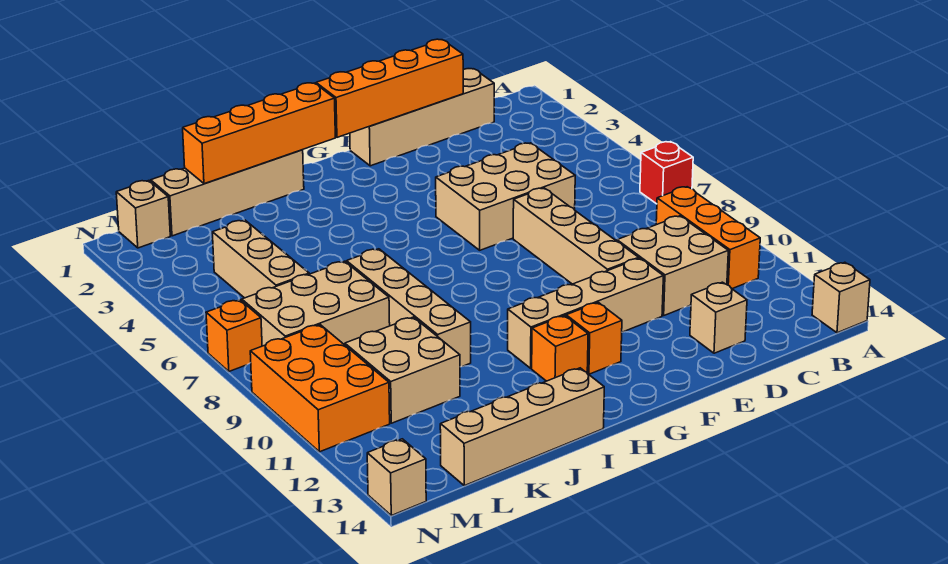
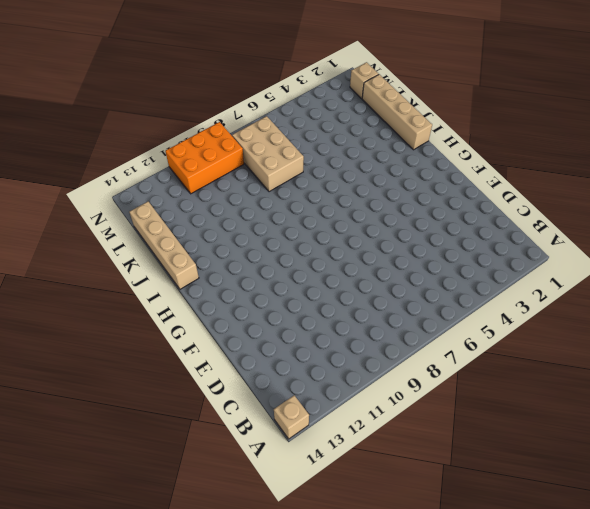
none -> red 1x1 brick [640,142,693,204]
none -> orange 1x3 brick [656,187,760,289]
none -> tan 1x4 brick [350,69,494,166]

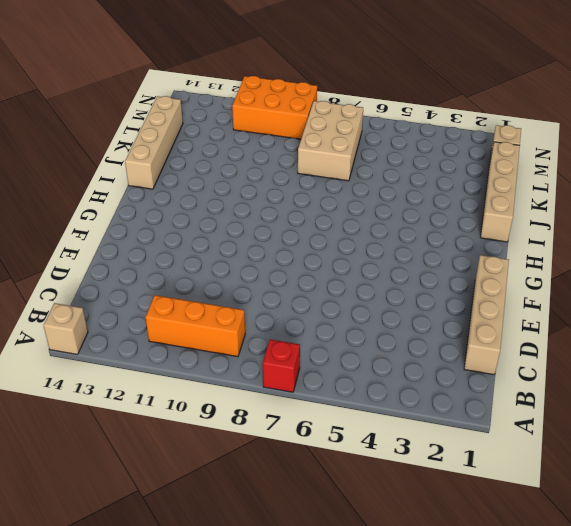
none -> tan 2x2 brick [617,216,728,315]
none -> tan 2x3 brick [436,143,575,250]
none -> tan 1x1 brick [690,282,747,353]

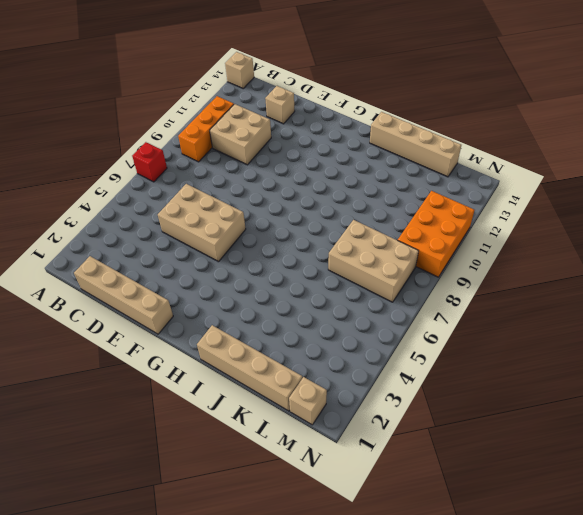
none -> tan 1x4 brick [513,188,639,284]
none -> tan 1x4 brick [508,258,663,368]
none -> orange 1x1 brick [566,302,622,374]

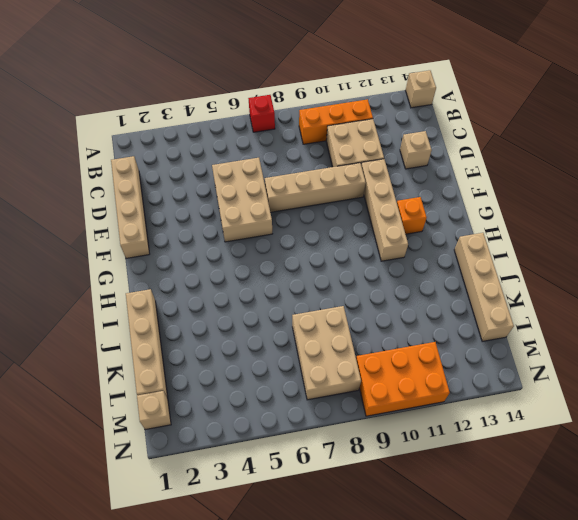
none -> orange 1x1 brick [532,316,588,381]
none -> tan 1x4 brick [346,249,471,367]
none -> tan 2x2 brick [345,317,460,423]

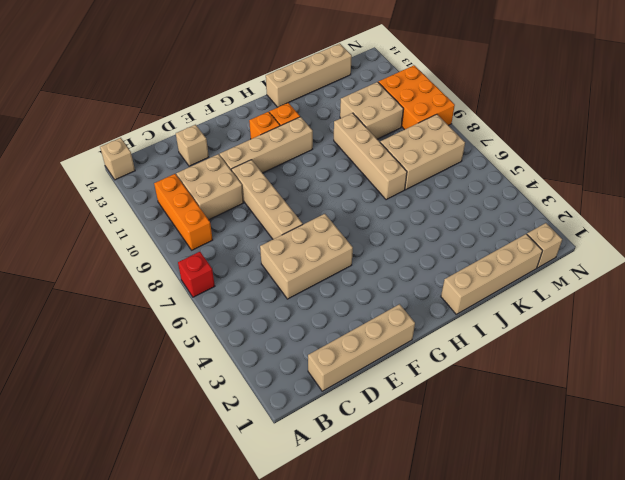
none -> tan 1x3 brick [212,220,309,298]
none -> orange 1x1 brick [206,300,262,371]
none -> tan 1x1 brick [367,439,426,516]

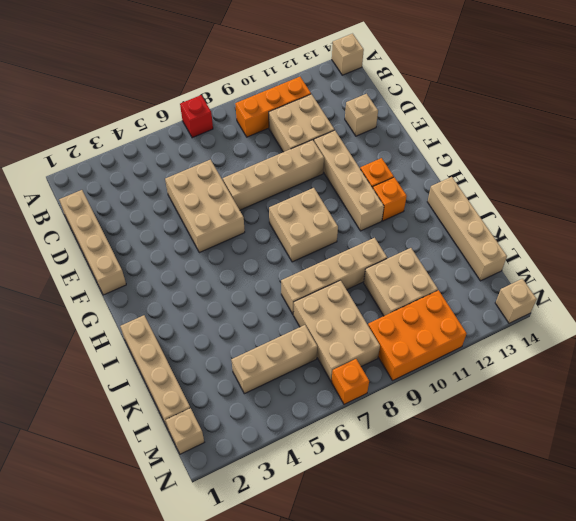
tan 2x2 brick [269,188,338,262] -> none
none -> orange 1x4 brick [316,39,463,137]
none -> orange 1x4 brick [183,83,335,184]

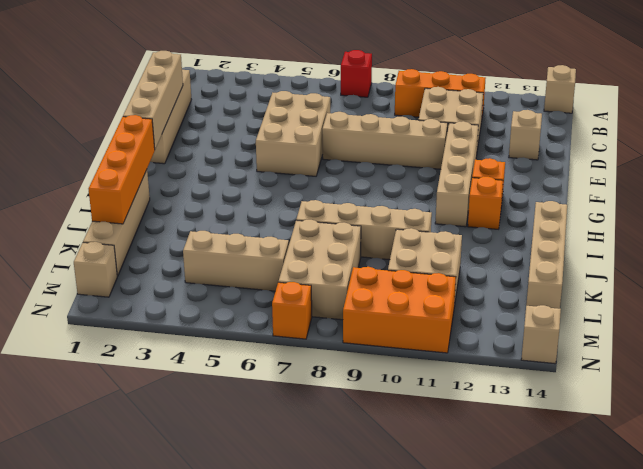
tan 1x4 brick [123,51,183,149] -> orange 1x4 brick [316,39,463,137]

